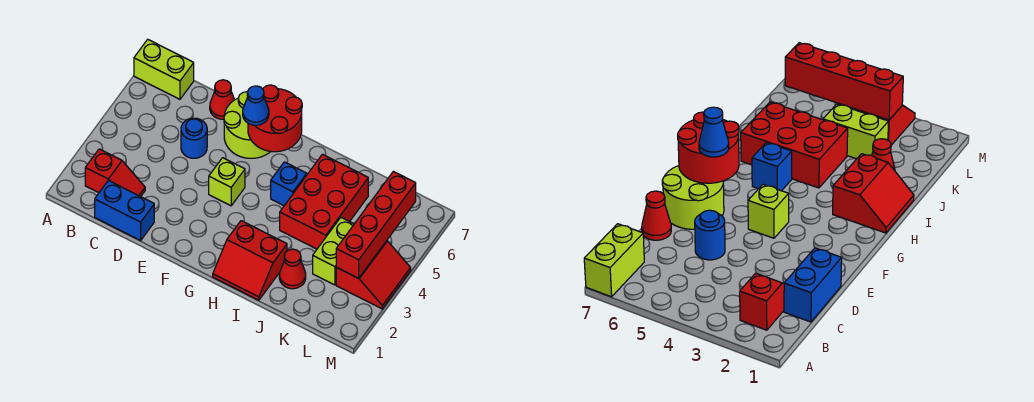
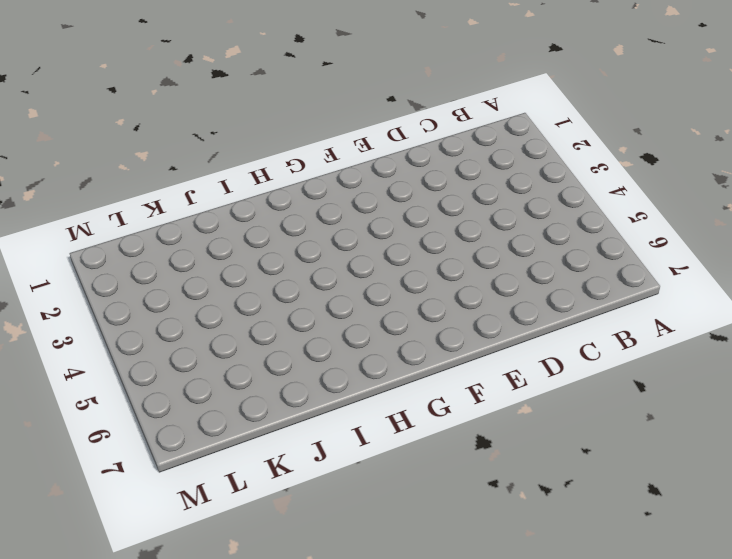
none -> lime 1x2 brick [134,39,194,99]
none -> red 1x2 slope [85,149,145,197]
none -> blue 1x2 brick [95,180,154,240]

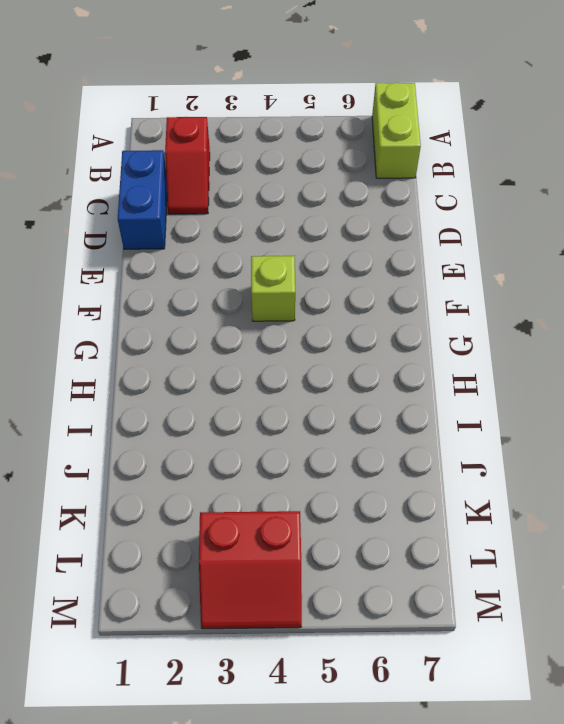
none -> blue 1x1 round brick [181,118,207,158]
none -> red 1x1 cone [210,80,234,119]
none -> lime 2x2 round brick [224,92,271,158]

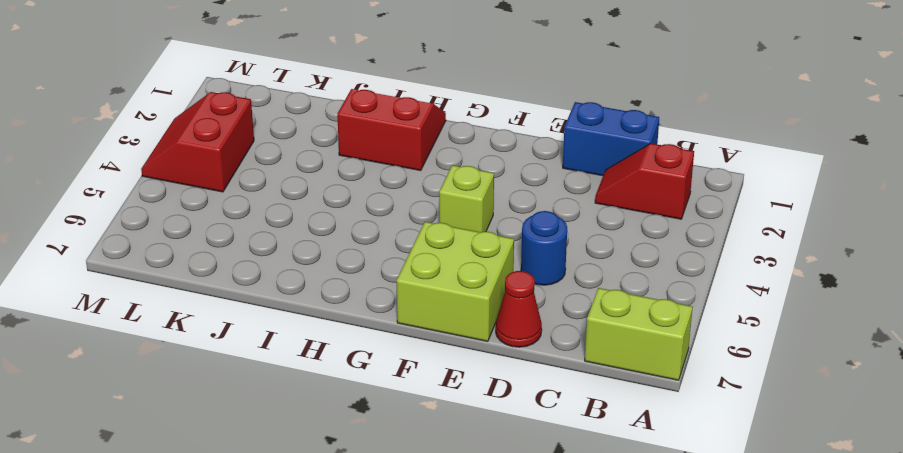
lime 2x2 brick [396,222,514,341] -> lime 2x2 round brick [224,92,271,158]
none -> blue 1x1 brick [271,162,307,206]
none -> red 2x3 brick [280,154,368,249]
none -> red 1x1 cone [279,249,306,289]

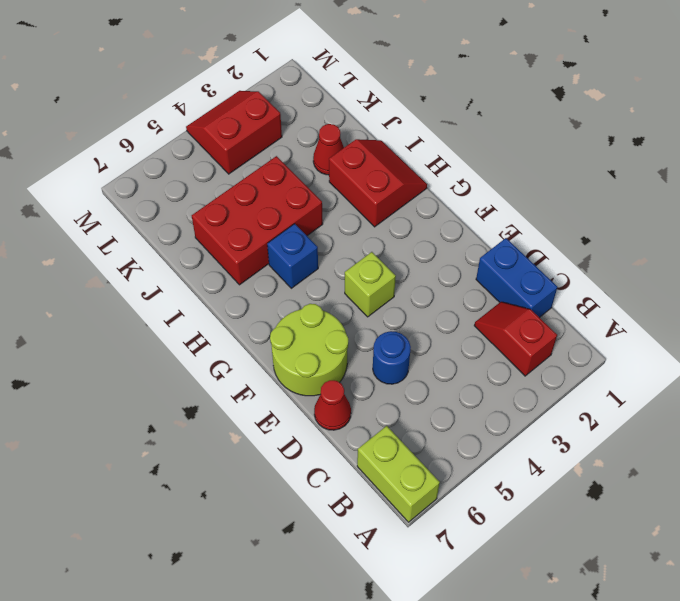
none -> lime 1x2 brick [313,218,354,285]
none -> red 2x2 round brick [248,85,302,152]
none -> red 1x4 brick [336,171,416,278]

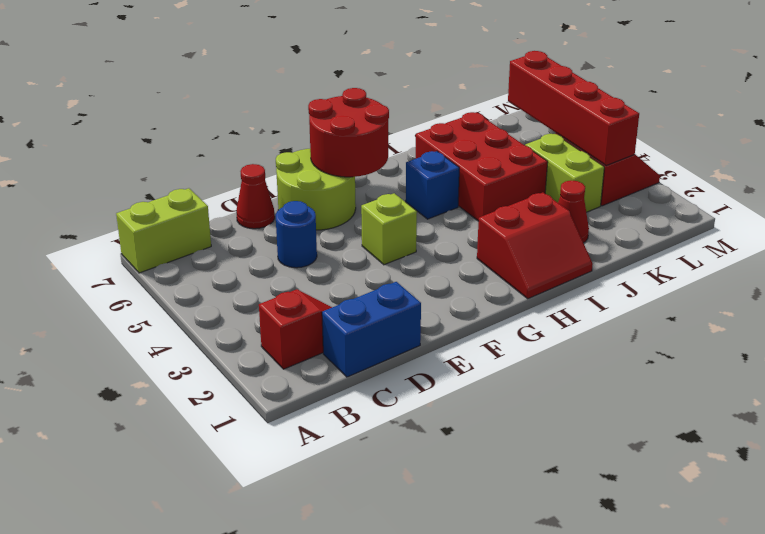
none -> blue 1x1 cone [243,86,269,125]

